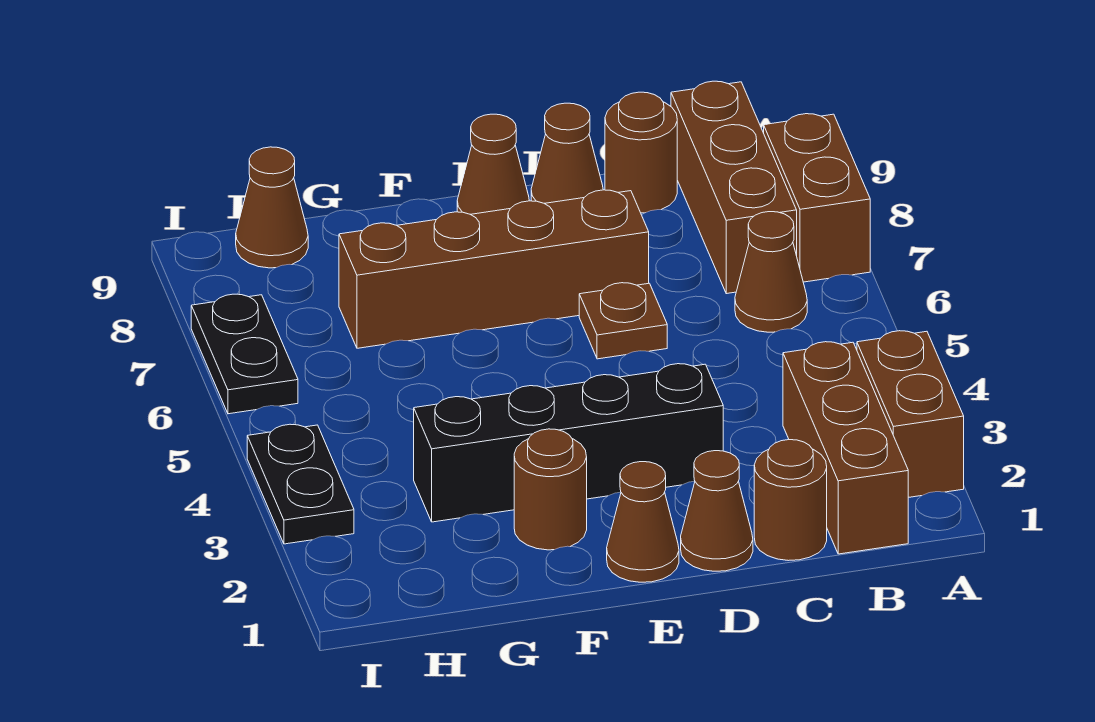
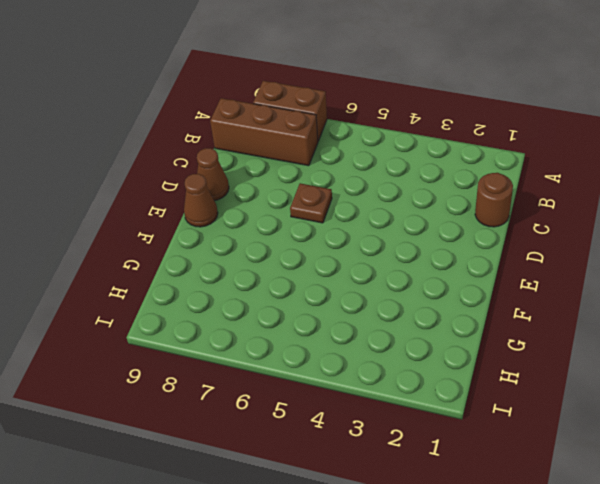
none -> brown 1x2 brick [857,331,964,498]
none -> brown 1x3 brick [783,342,908,554]
none -> brown 1x1 cone [735,212,807,332]

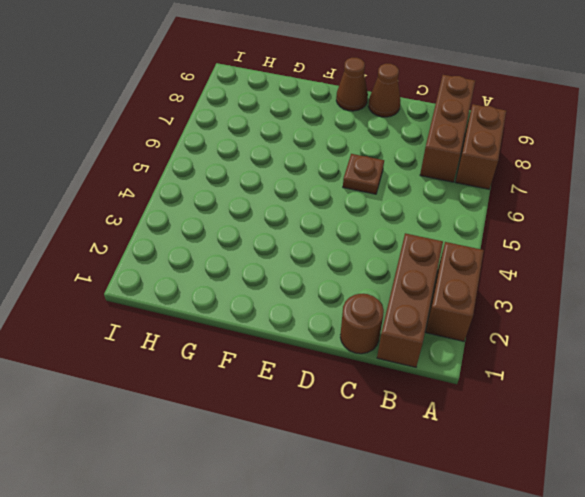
none -> brown 1x1 cone [735,212,807,332]
none -> brown 1x1 round brick [605,92,677,213]
none -> brown 1x1 cone [681,451,753,571]

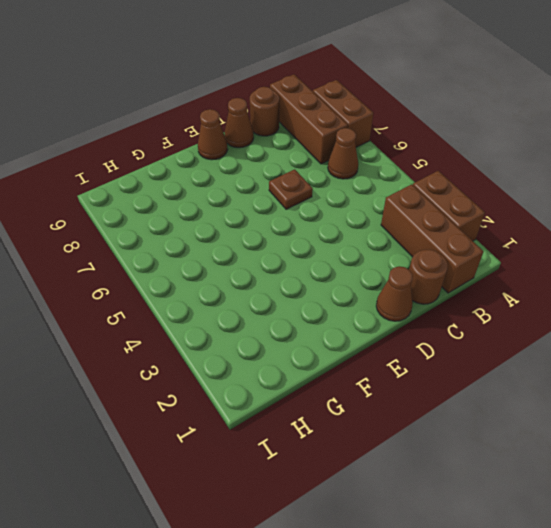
none -> black 1x4 brick [414,364,723,522]
none -> brown 1x4 brick [339,190,649,348]
none -> brown 1x1 cone [607,462,679,582]

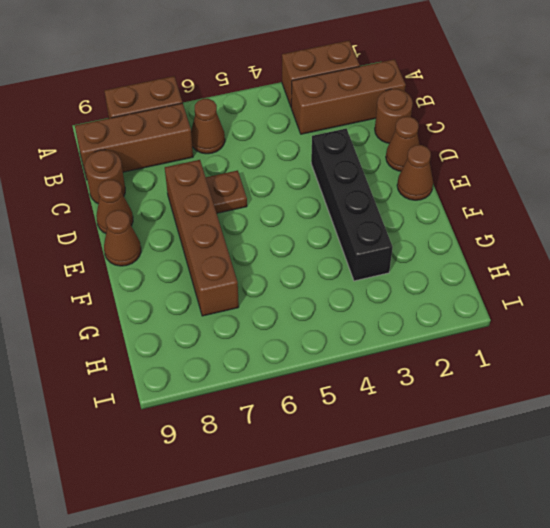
none -> brown 1x1 round brick [514,429,587,550]
none -> brown 1x1 cone [236,147,308,268]
none -> black 1x2 plate [247,424,354,544]

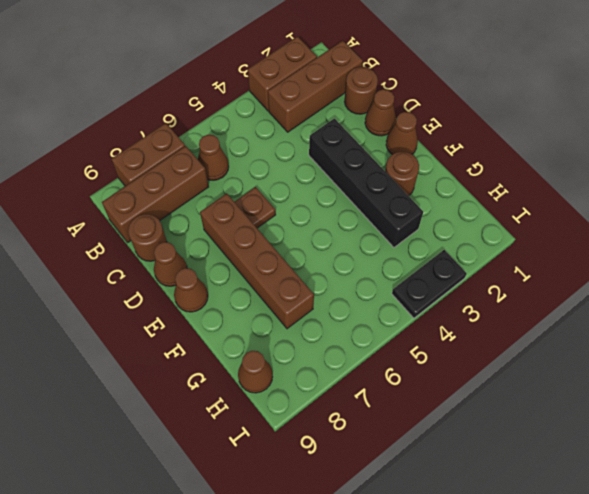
none -> black 1x2 plate [191,294,298,414]

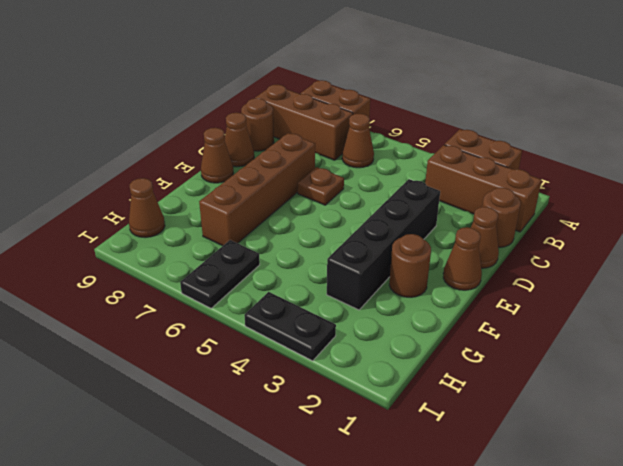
black 1x2 plate [180,240,260,308] -> black 1x2 plate turned to [191,294,298,414]

